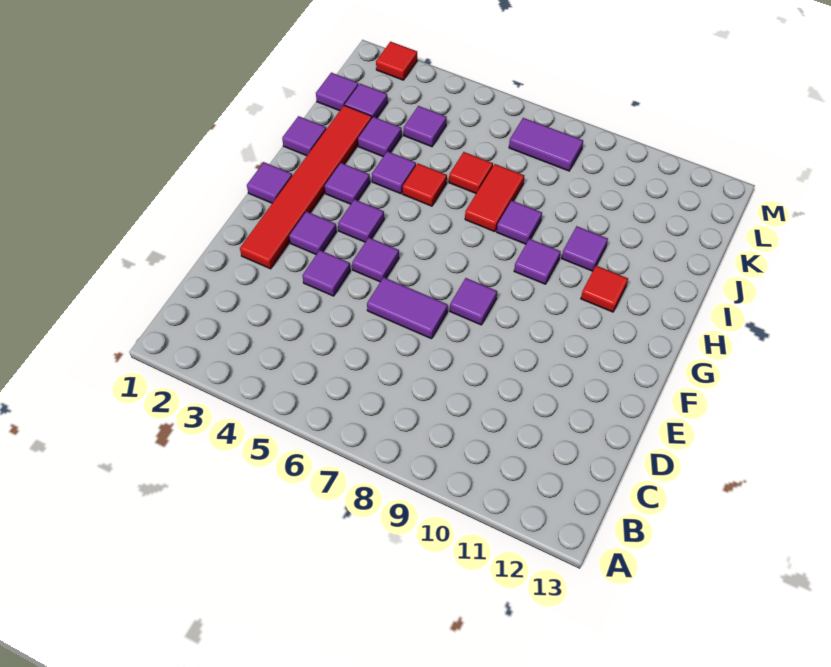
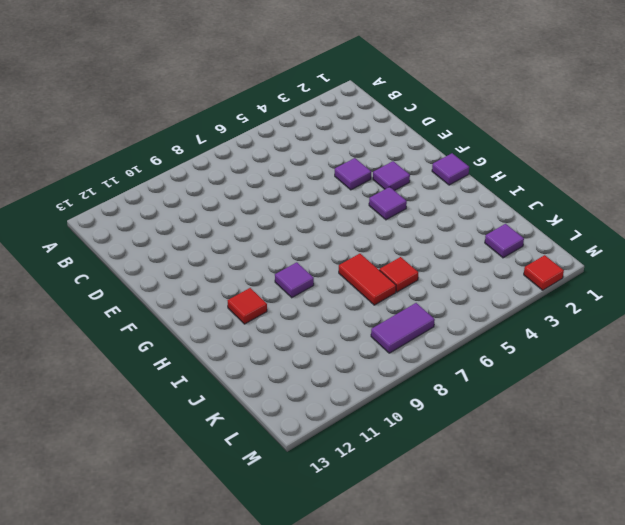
none -> red 1x6 tile [240,105,372,269]
none -> purple 1x2 tile [367,277,448,339]
none -> purple 1x1 tile [352,238,399,282]

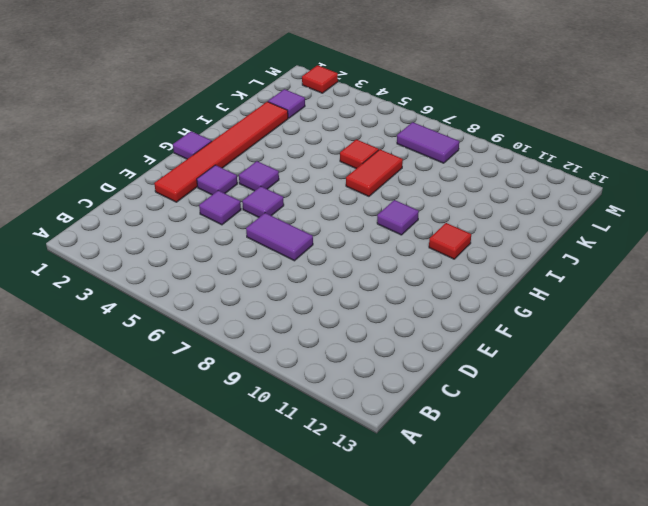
none -> purple 1x1 tile [450,278,497,325]
none -> purple 1x1 tile [325,163,370,204]
none -> purple 1x1 tile [282,116,326,156]

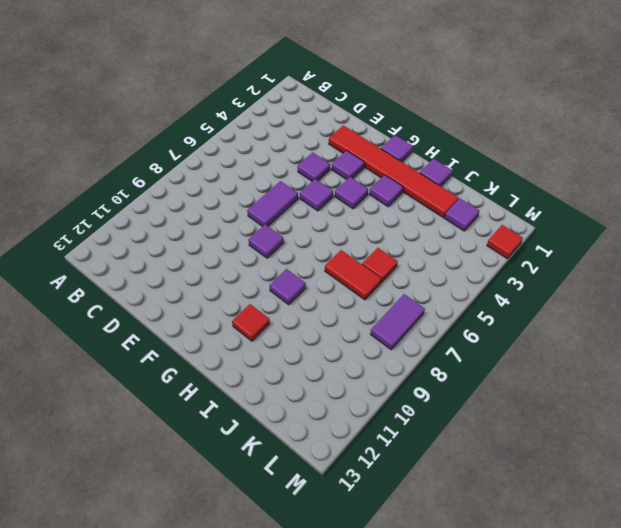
none -> purple 1x1 tile [372,151,416,194]
none -> red 1x1 tile [403,164,447,206]
none -> purple 1x1 tile [497,201,542,244]

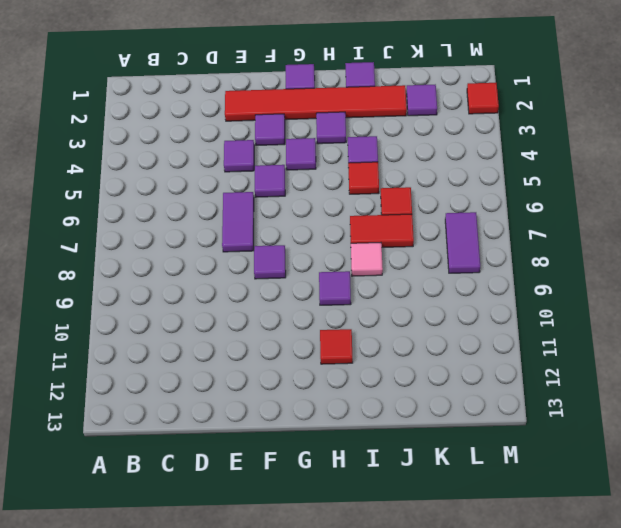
pink 1x1 tile [351,243,383,276] -> purple 1x1 tile [497,201,542,244]
none -> purple 1x1 tile [562,226,608,271]
none -> purple 1x1 tile [358,117,402,157]
none -> purple 1x1 tile [316,73,359,111]

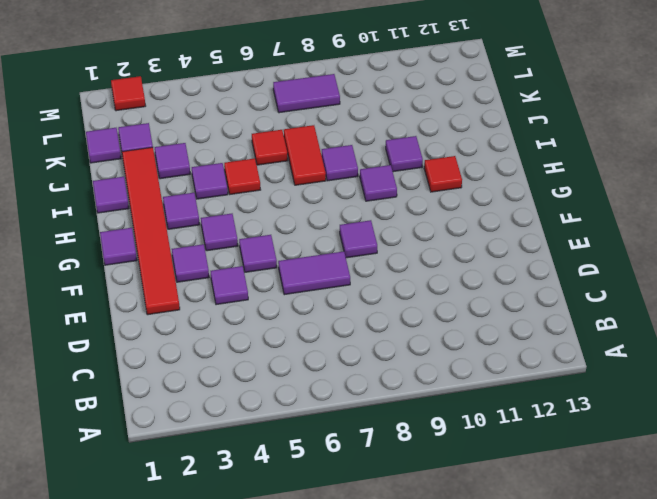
none -> purple 1x1 tile [404,106,447,147]

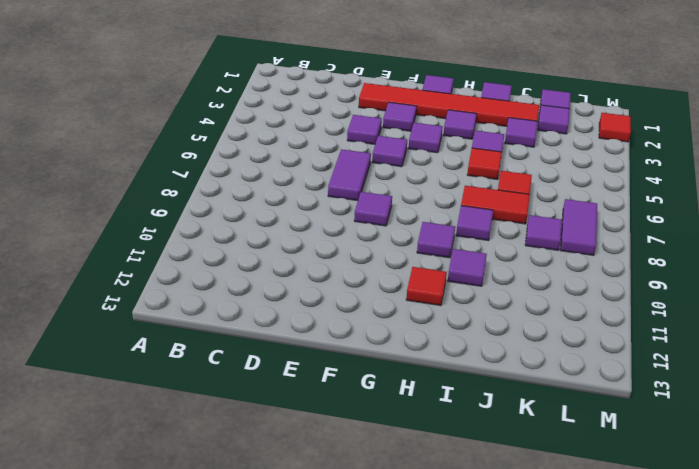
purple 1x1 tile [525,215,562,250] -> purple 1x1 tile moved to [404,106,447,147]

